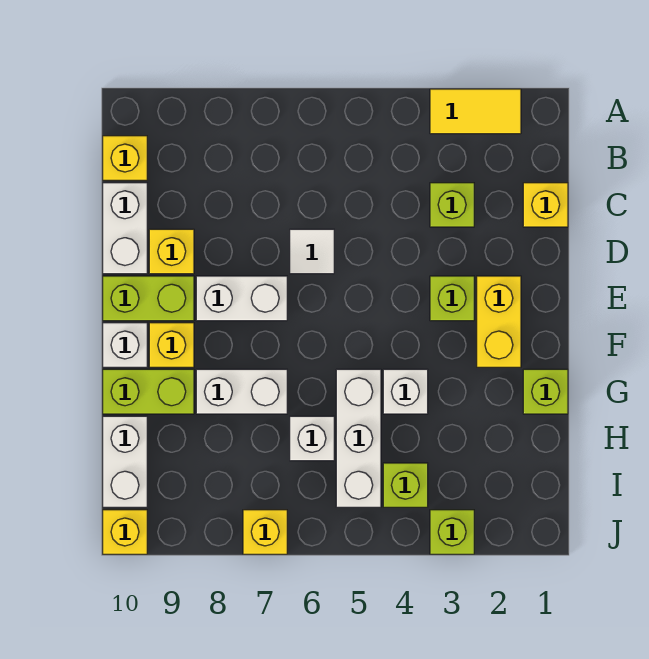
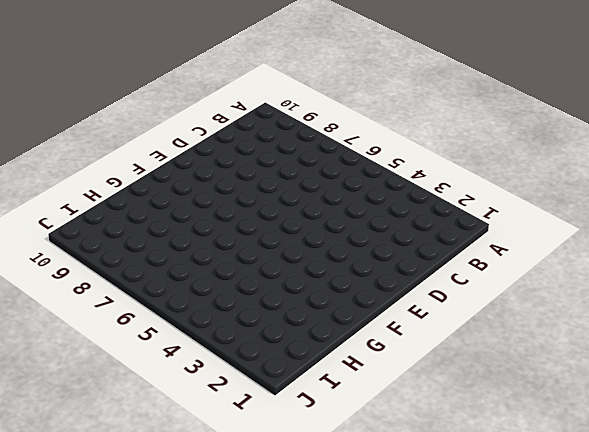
none -> yellow 1x2 tile [430,89,521,134]
none -> yellow 1x1 brick [103,136,147,180]
none -> yellow 1x1 brick [523,183,568,227]

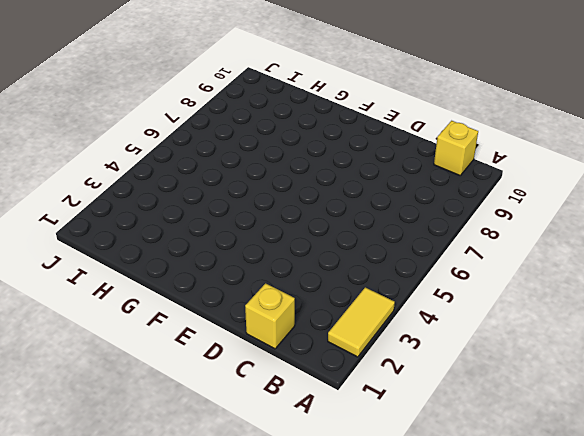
none -> lime 1x1 brick [430,183,474,227]
none -> white 1x2 brick [103,183,147,274]
none -> white 1x1 tile [290,229,334,274]

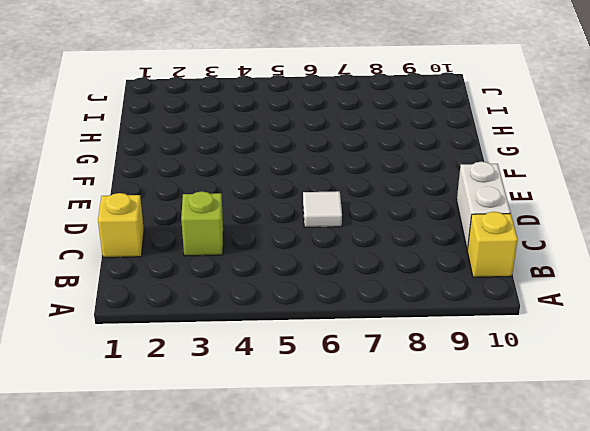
none -> yellow 1x2 tile [430,89,521,134]
none -> yellow 1x1 brick [149,229,194,274]
none -> yellow 1x2 brick [477,276,521,367]

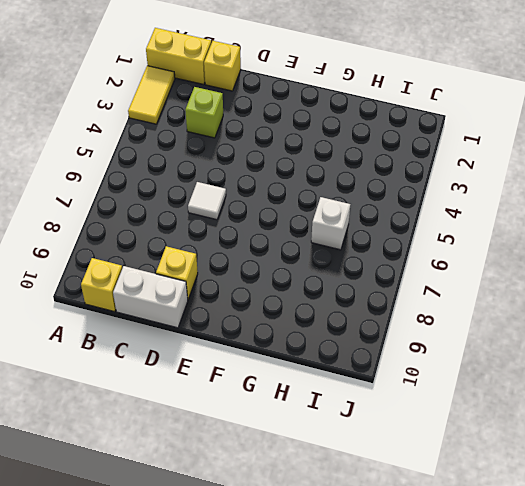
yellow 1x2 brick [146,28,211,85] -> yellow 1x2 brick moved to [477,276,521,367]
none -> lime 1x1 brick [430,276,474,321]
none -> white 1x2 brick [196,276,287,321]
none -> lime 1x2 brick [103,276,194,321]

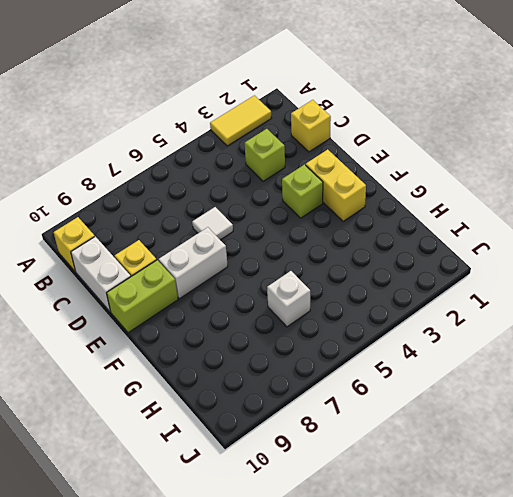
none -> yellow 1x1 brick [149,323,194,367]
none -> white 1x1 brick [103,323,147,367]
none -> lime 1x1 brick [523,369,568,414]

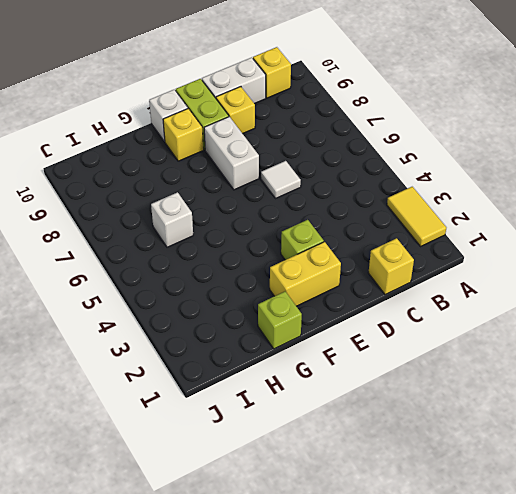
none -> lime 1x1 brick [430,183,474,227]
none -> white 1x1 brick [383,369,428,414]
none -> white 1x3 brick [336,369,381,507]

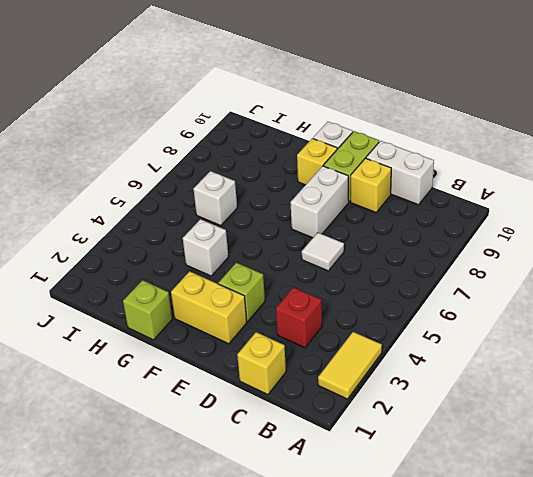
red 1x1 brick [276,287,322,348] -> lime 1x1 brick [430,183,474,227]
none -> yellow 1x1 brick [103,136,147,180]
none -> white 1x3 brick [336,369,381,507]
none -> white 1x2 brick [196,369,287,414]

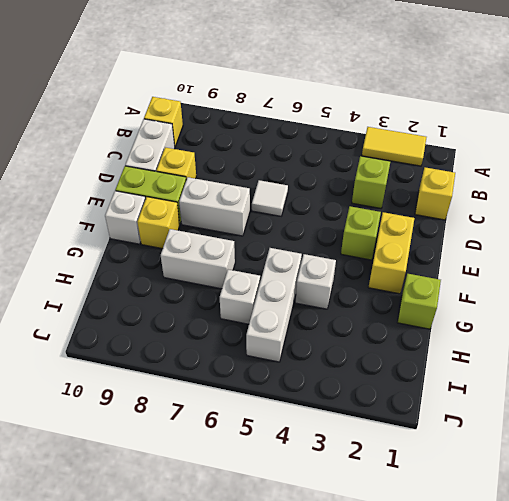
none -> lime 1x2 brick [103,369,194,414]
none -> white 1x2 brick [103,416,147,507]
none -> lime 1x1 brick [383,463,428,507]

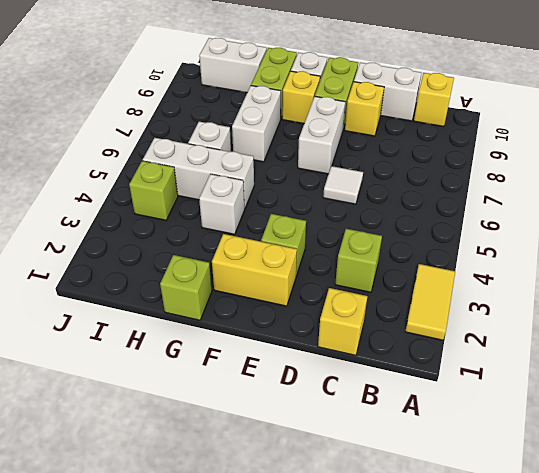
none -> lime 1x1 brick [430,510,474,554]
none -> yellow 1x1 brick [243,510,287,554]
none -> yellow 1x1 brick [103,510,147,554]

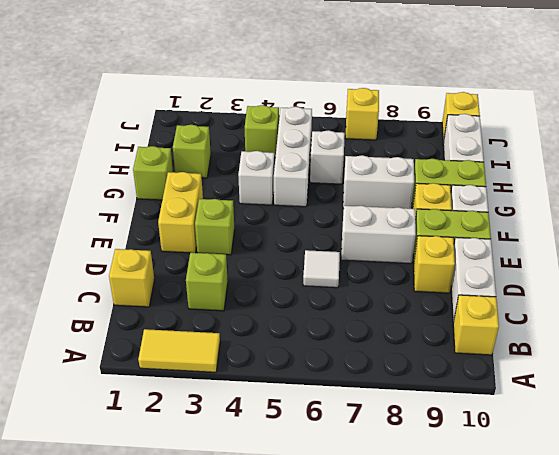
lime 1x1 brick [173,125,211,178] -> lime 1x1 brick moved to [430,510,474,554]

